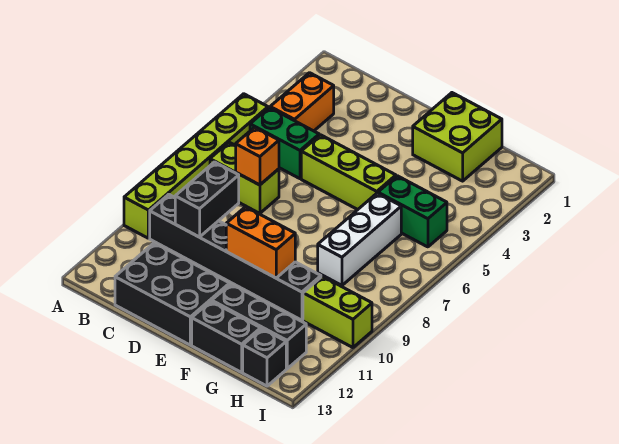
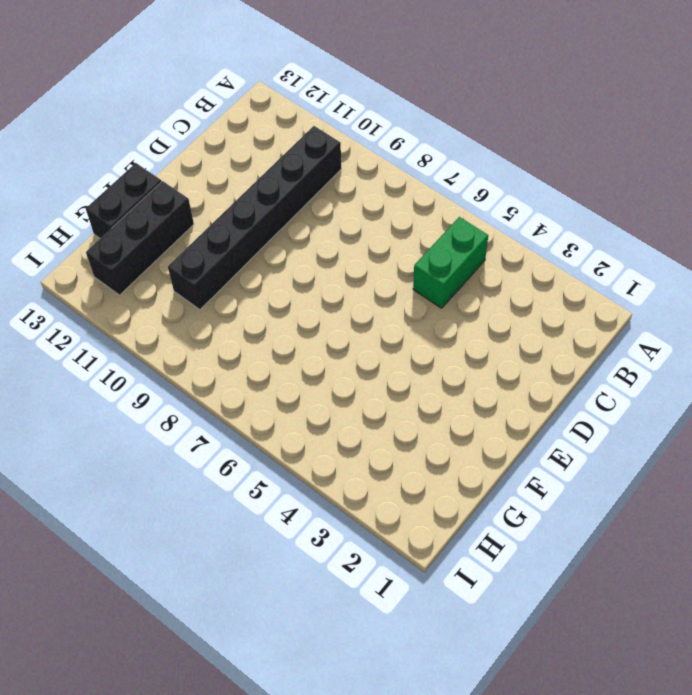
none -> lime 1x6 brick [124,94,268,238]
none -> orange 1x2 brick [270,73,334,131]
none -> lime 1x2 brick [210,142,279,213]

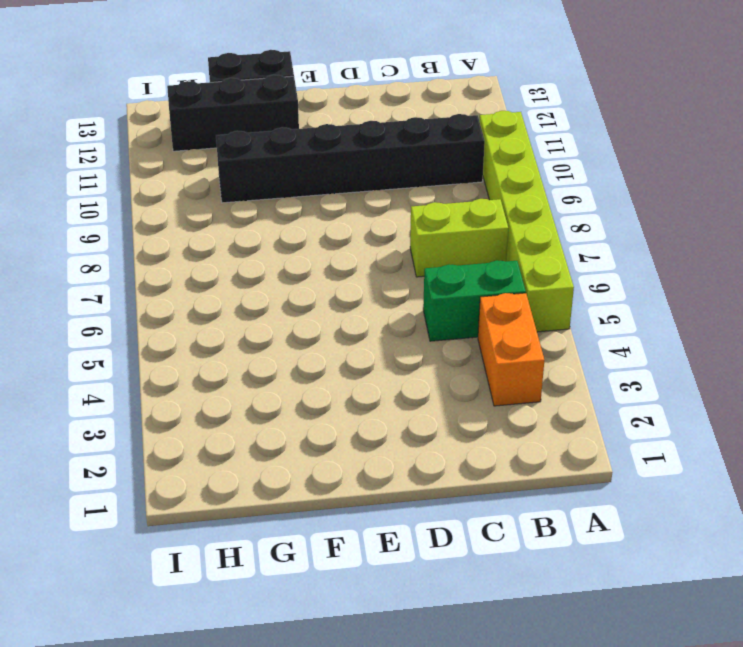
none -> black 2x3 brick [115,243,230,345]
none -> lime 1x3 brick [301,135,396,210]
none -> lime 2x2 brick [413,93,502,181]

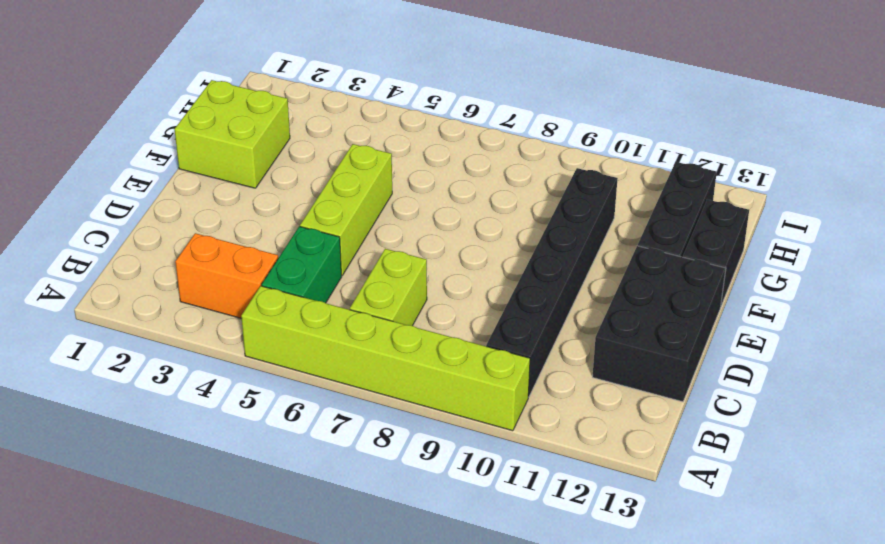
none -> green 1x2 brick [378,176,447,247]
none -> white 1x3 brick [318,193,401,285]
none -> lime 1x2 brick [303,276,372,348]

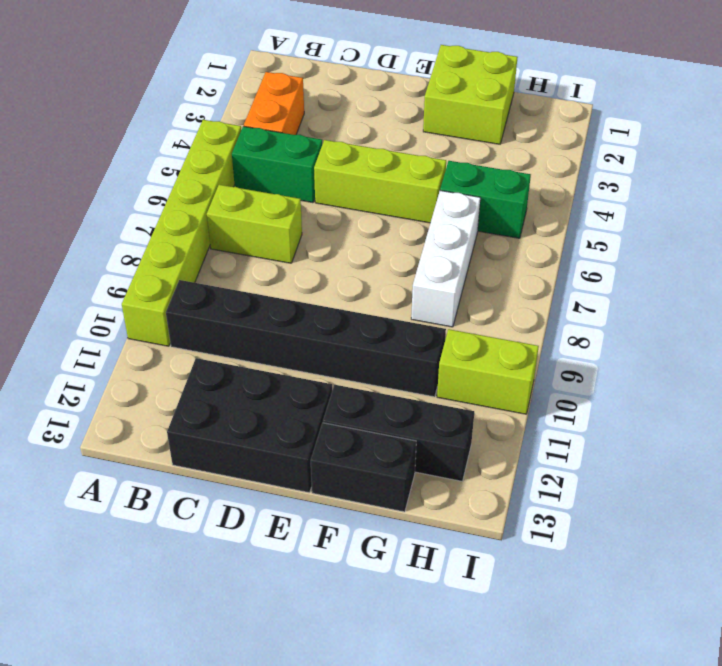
none -> black 1x1 brick [243,329,286,386]
none -> orange 1x1 brick [236,127,279,185]
none -> black 1x2 brick [175,162,239,237]

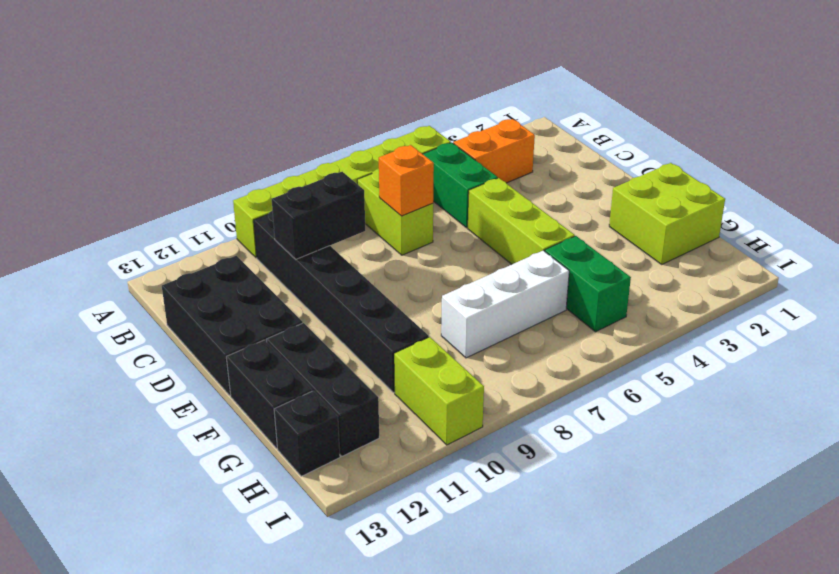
none -> orange 1x2 brick [226,207,295,278]

